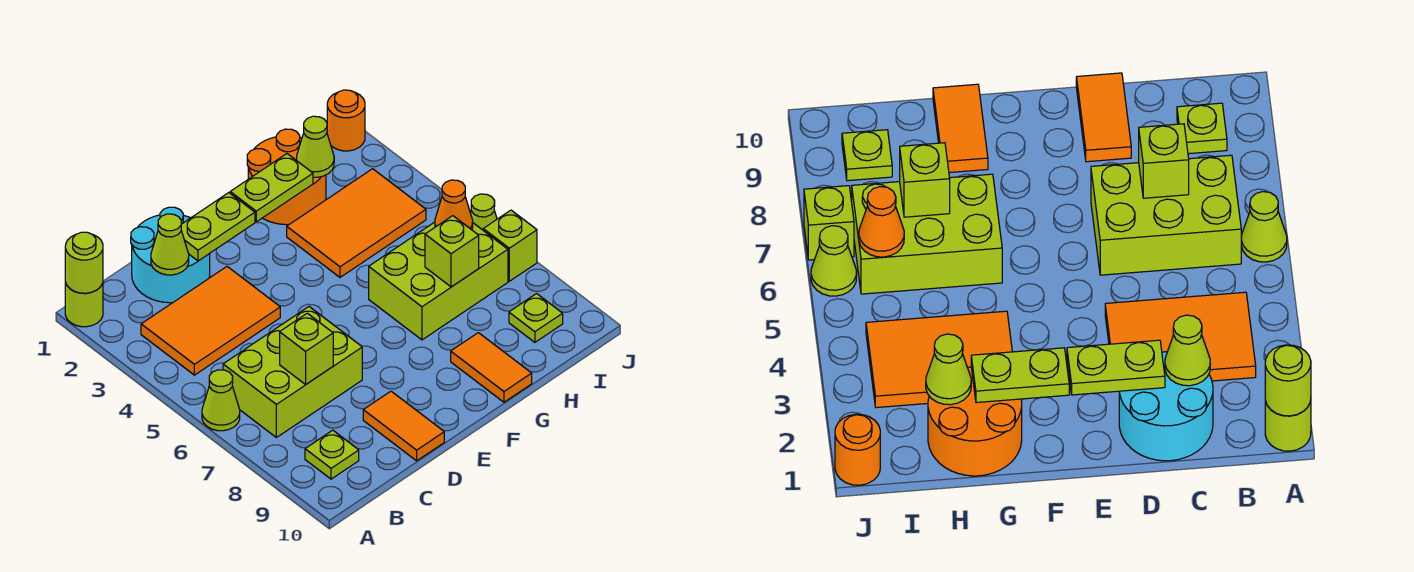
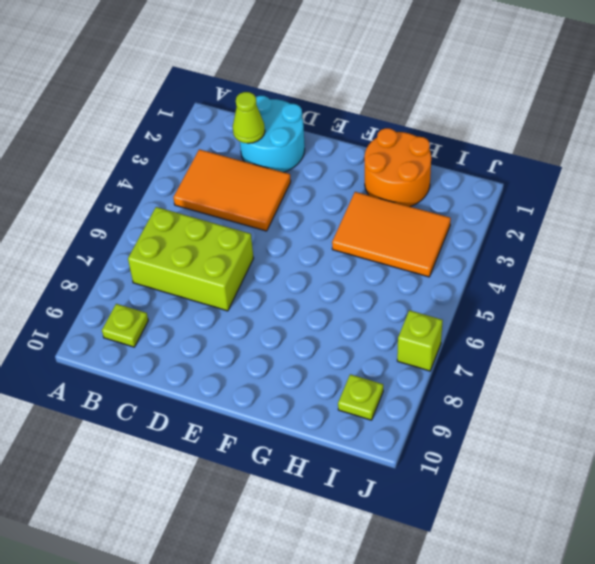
none -> lime 1x1 round brick [65,282,103,327]
none -> lime 1x1 cone [202,370,240,431]
none -> orange 1x2 tile [363,391,444,461]

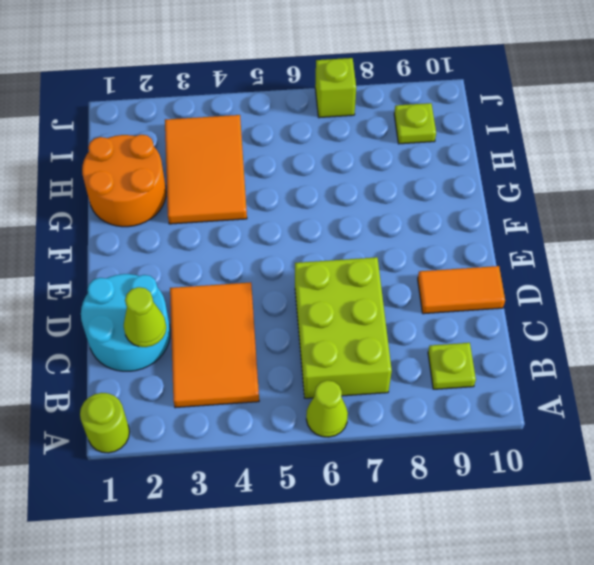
none -> lime 2x3 brick [369,222,508,340]
none -> orange 1x2 tile [451,333,532,402]
none -> orange 1x1 round brick [327,90,365,151]

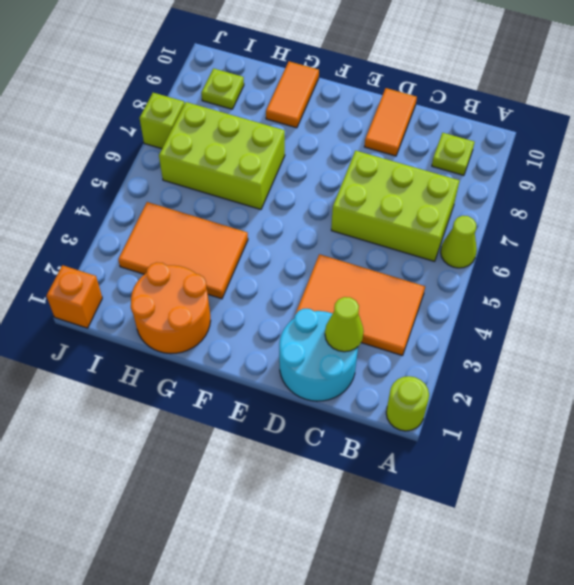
orange 1x1 brick [47,265,102,328] -> orange 1x1 round brick [327,90,365,151]
none -> lime 1x1 cone [470,194,497,230]
none -> lime 1x1 round brick [65,232,103,293]
none -> lime 1x1 brick [280,313,333,384]

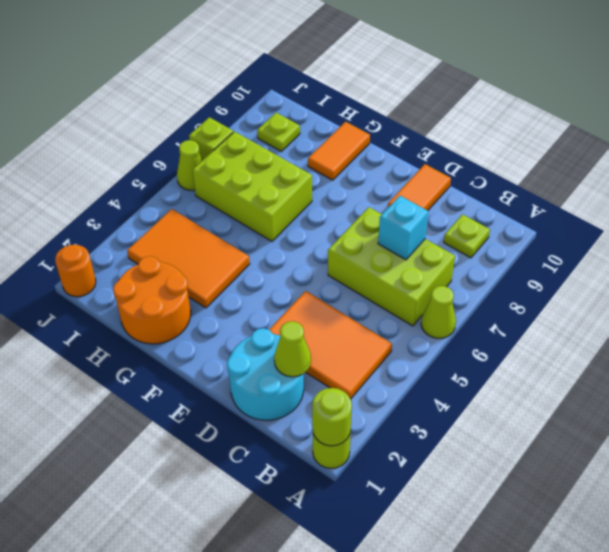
cyan 1x1 brick [378,196,428,260] -> lime 1x1 brick [280,313,333,384]
none -> lime 1x2 plate [181,193,255,261]
none -> lime 1x2 plate [230,154,313,222]
none -> lime 1x1 cone [296,116,334,177]

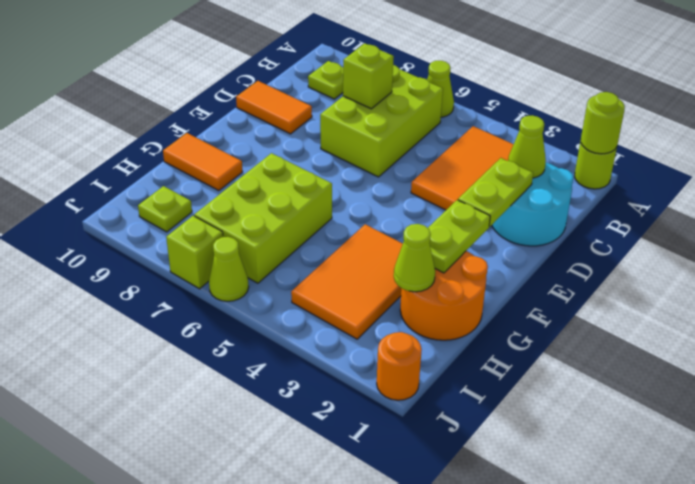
none -> lime 1x1 brick [425,216,479,287]
none -> orange 1x1 cone [435,180,473,230]

